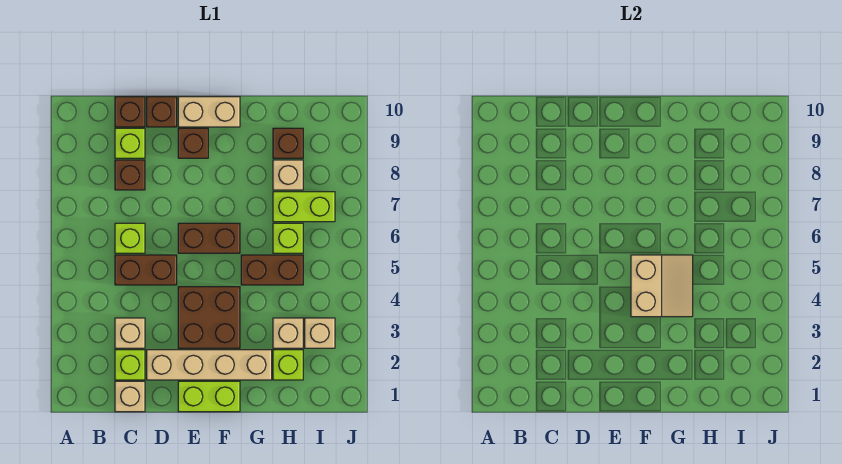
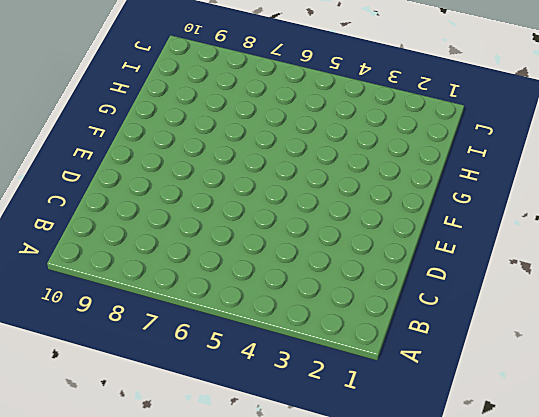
none -> tan 1x1 brick [115,381,145,412]
none -> lime 1x1 brick [115,350,145,380]
none -> tan 1x1 brick [115,318,145,348]

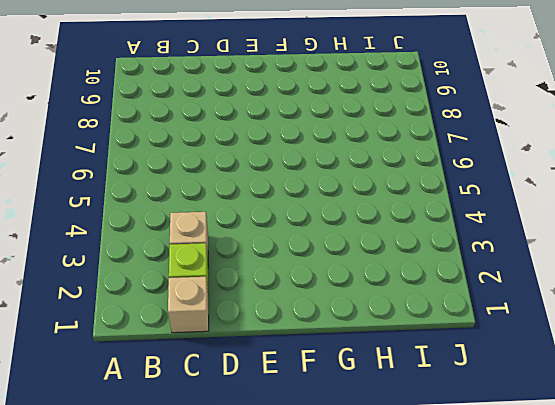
none -> brown 1x2 brick [115,255,177,285]
none -> lime 1x1 brick [115,223,145,253]
none -> brown 1x1 brick [115,160,145,190]

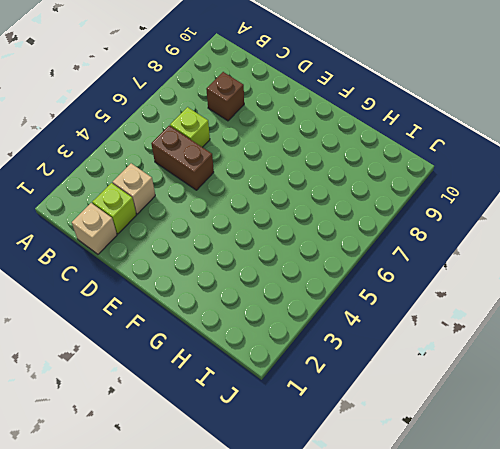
none -> lime 1x1 brick [115,128,145,158]
none -> brown 1x1 brick [115,97,145,127]
none -> tan 1x4 brick [147,350,272,380]

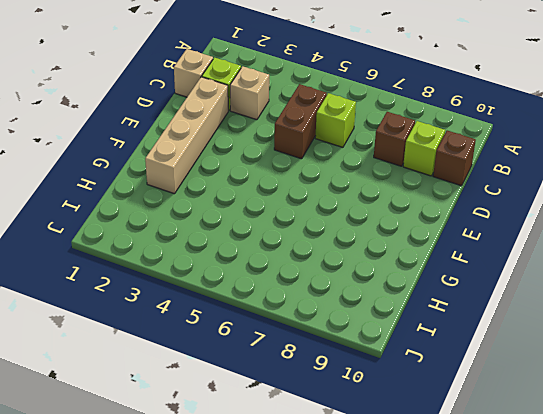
none -> brown 1x1 brick [147,97,177,127]
none -> lime 1x2 brick [178,381,240,412]
none -> brown 2x2 brick [178,287,240,348]

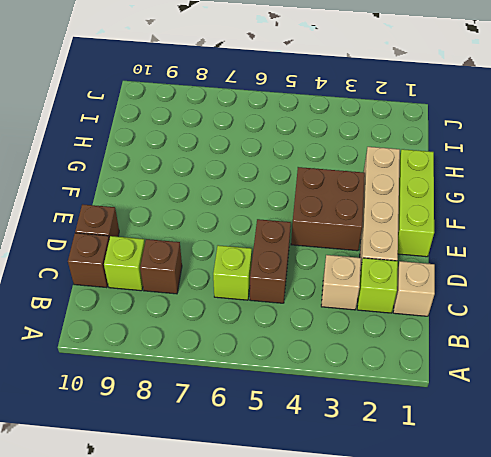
lime 1x3 brick [398,149,434,257] -> lime 1x2 brick [178,381,240,412]
none -> brown 1x2 brick [178,223,240,253]
none -> brown 1x1 brick [178,128,208,158]
none -> tan 1x2 brick [178,97,240,127]

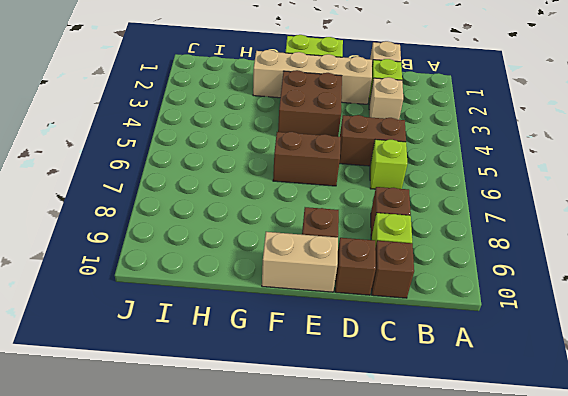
none -> brown 1x2 brick [241,255,303,285]
none -> lime 1x1 brick [273,350,303,380]
none -> tan 1x1 brick [273,318,303,348]

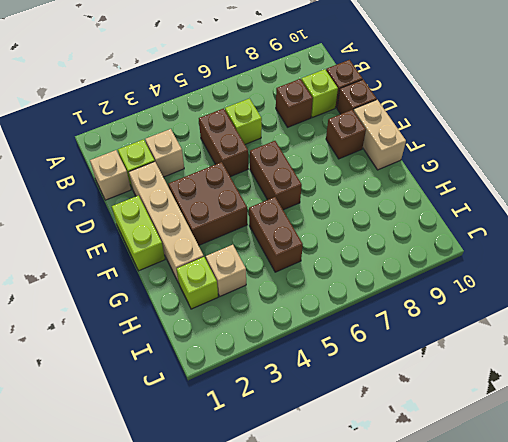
none -> lime 1x1 brick [273,223,303,253]
none -> lime 1x2 brick [273,192,335,222]
none -> tan 1x1 brick [273,160,303,190]

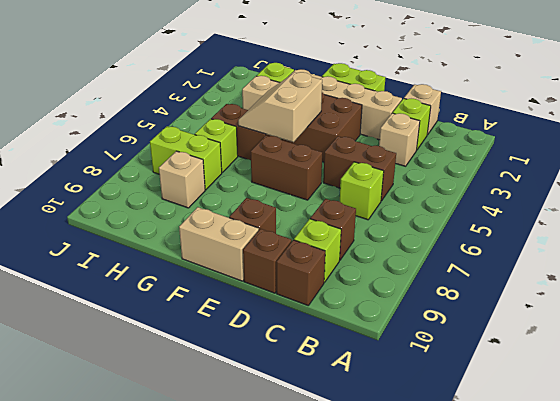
none -> brown 1x1 brick [273,128,303,158]
none -> tan 1x1 brick [305,318,335,348]

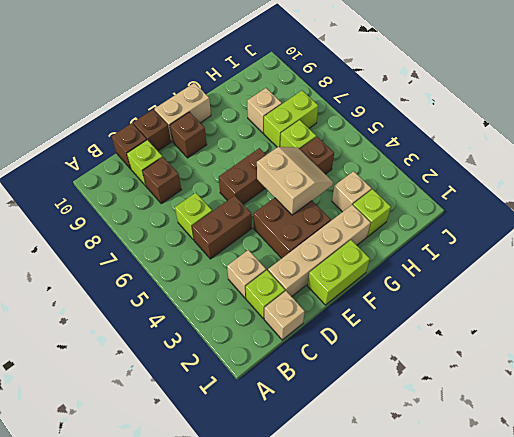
none -> brown 1x1 brick [273,128,303,158]
none -> tan 1x1 brick [305,318,335,348]

